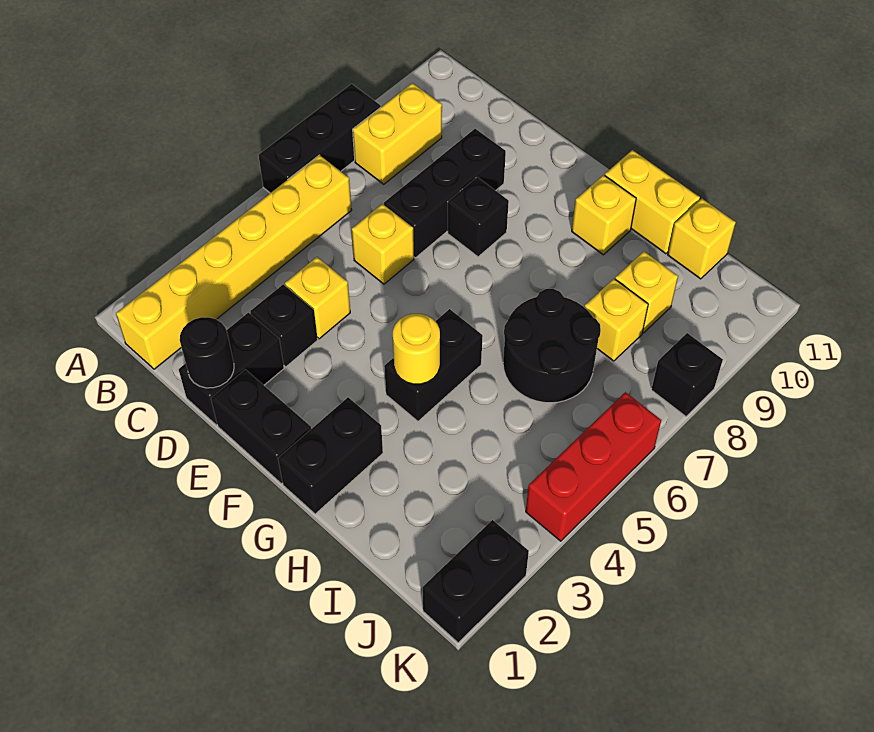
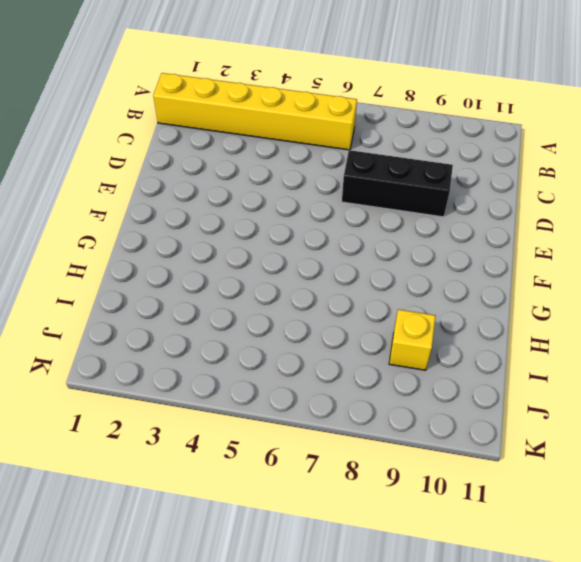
none -> black 1x3 brick [258,84,381,193]
none -> yellow 1x2 brick [353,83,442,184]
none -> black 1x2 brick [179,313,284,425]

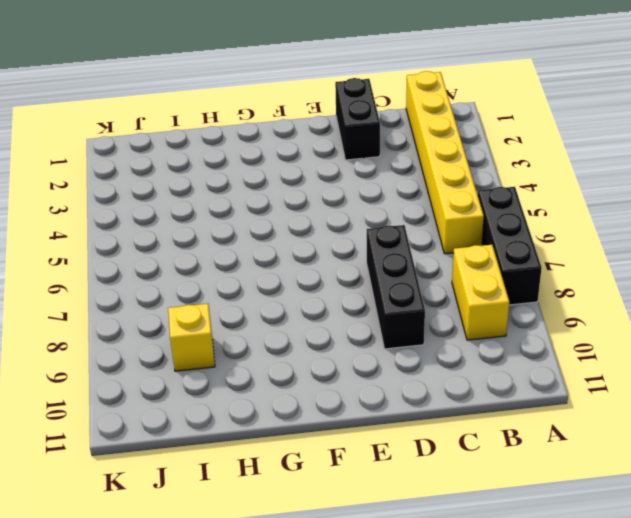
none -> black 1x1 brick [250,285,318,367]
none -> yellow 1x1 brick [285,257,350,339]
none -> yellow 1x1 brick [352,204,414,284]

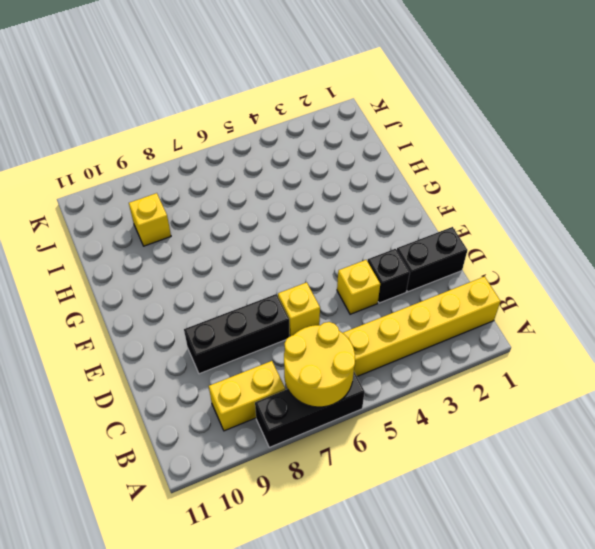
yellow 2x2 round brick [284,322,355,407] -> none
none -> black 1x2 brick [211,370,311,484]
none -> black 1x1 brick [448,177,509,257]
none -> black 1x2 brick [278,397,383,514]

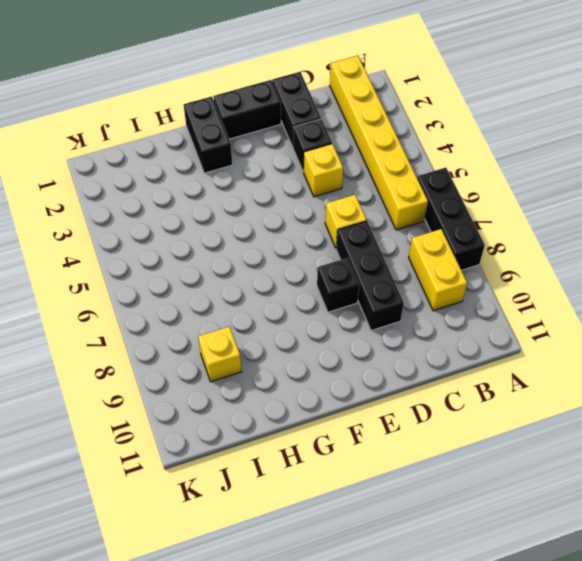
none -> black 1x2 brick [384,309,483,421]
none -> yellow 1x1 brick [572,175,636,255]
none -> yellow 1x2 brick [605,150,700,254]

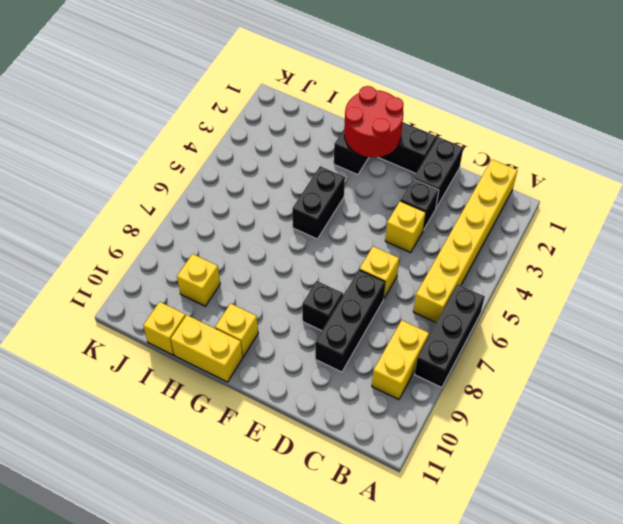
red 2x2 round brick [344,86,403,157] -> none
none -> black 2x2 round brick [503,289,601,403]
none -> yellow 1x1 brick [584,279,648,361]
none -> black 1x2 brick [422,520,529,643]

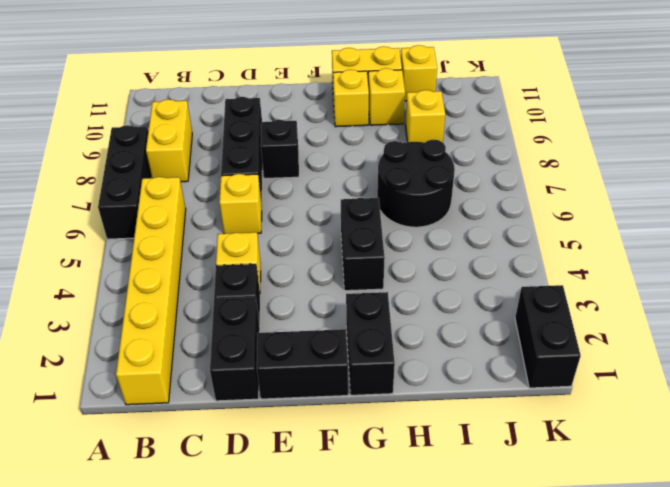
yellow 1x1 brick [368,68,405,125] -> yellow 1x1 brick moved to [584,279,648,361]
none -> red 1x3 brick [526,392,661,541]
none -> black 1x1 brick [651,333,723,416]
none -> black 1x1 round brick [180,317,234,388]

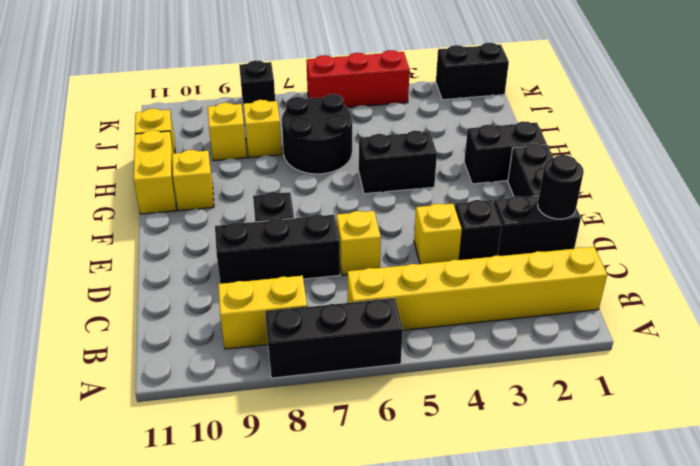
none -> yellow 1x1 round brick [393,314,440,384]

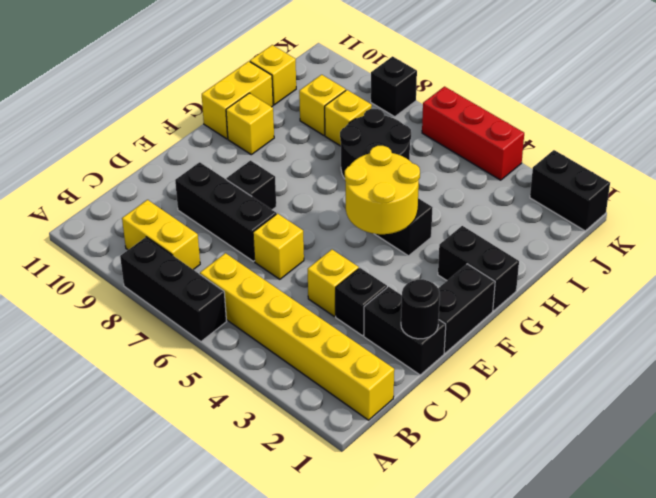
yellow 2x2 round brick [345,146,420,234] -> yellow 1x1 round brick [393,314,440,384]

